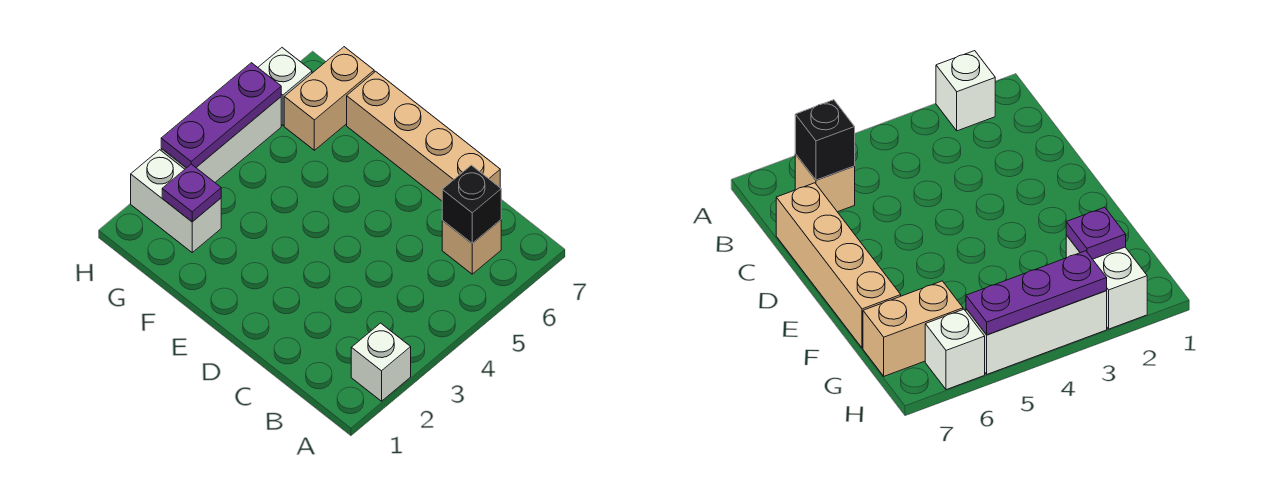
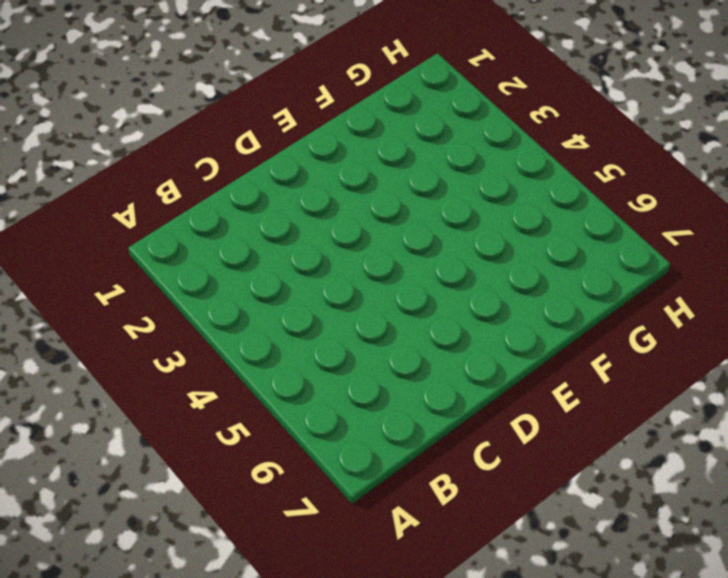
none -> white 1x1 brick [351,323,411,401]
none -> tan 1x1 brick [442,220,501,274]

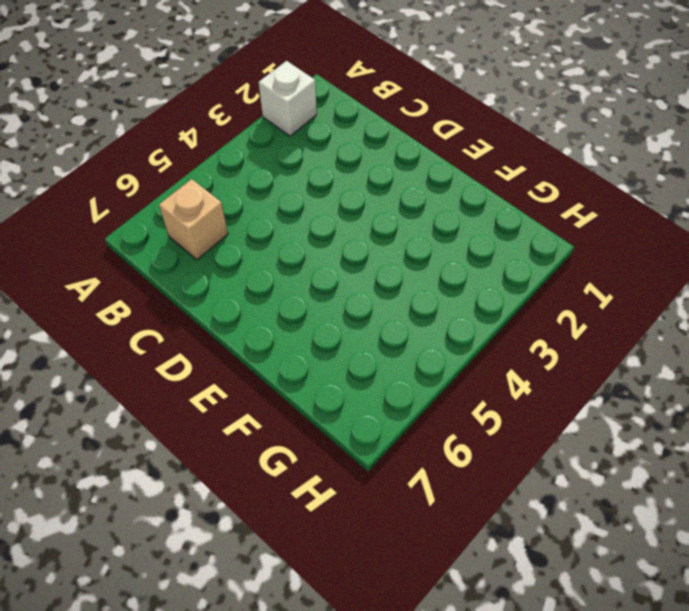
none -> tan 1x4 brick [347,71,500,201]
none -> white 1x2 brick [131,150,221,252]

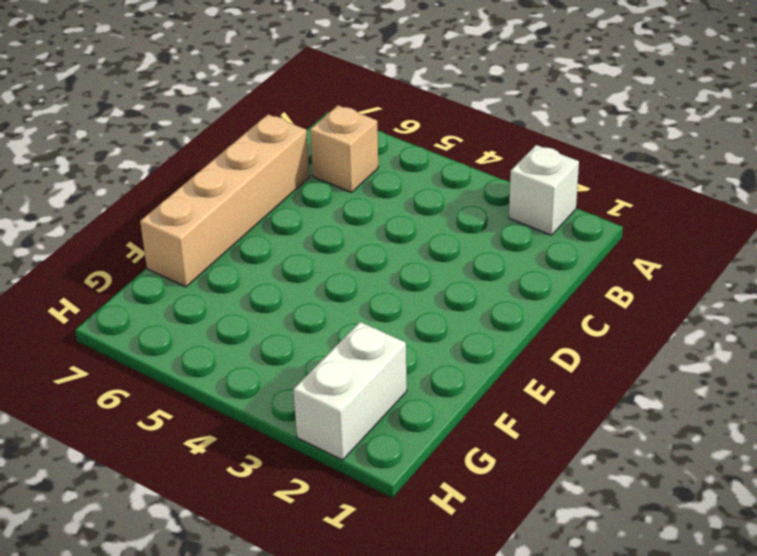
none -> tan 1x2 brick [284,47,374,150]
none -> white 1x3 brick [161,97,281,182]

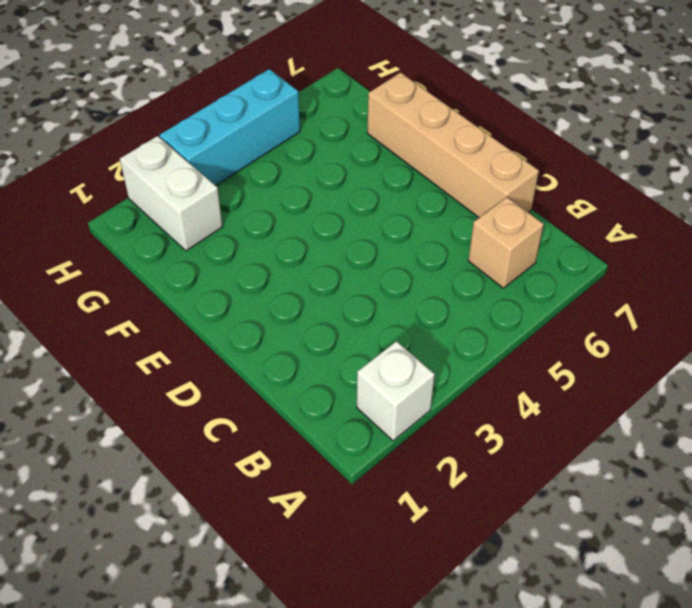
cyan 1x3 brick [160,69,300,186] -> white 1x3 brick [161,97,281,182]
none -> tan 1x2 brick [284,47,374,150]
none -> white 1x1 brick [258,48,312,125]

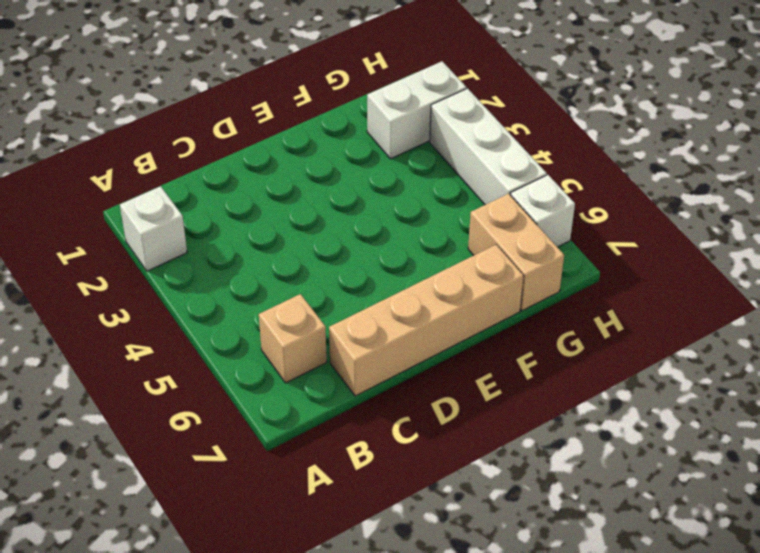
none -> black 1x1 brick [442,165,501,243]
none -> purple 1x1 plate [162,164,221,222]

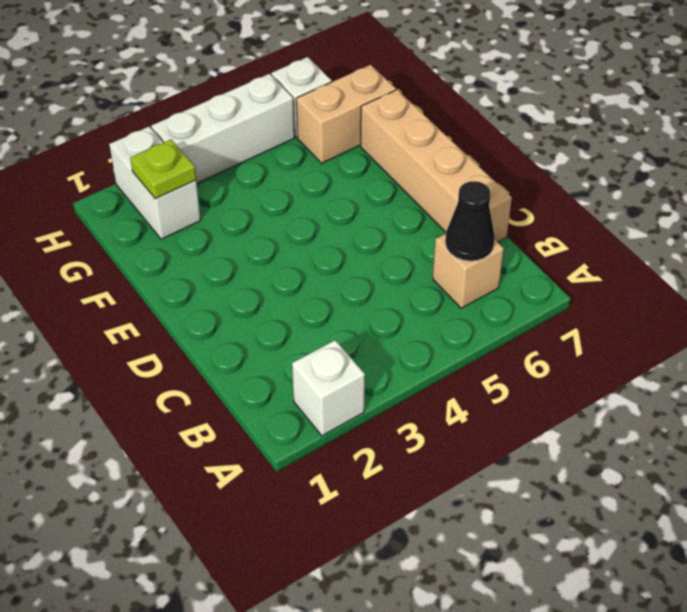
black 1x1 cone [445,181,495,261] -> black 1x1 brick [442,165,501,243]
lime 1x1 plate [130,140,196,199] -> purple 1x1 plate [162,164,221,222]
none -> purple 1x3 plate [161,63,281,168]

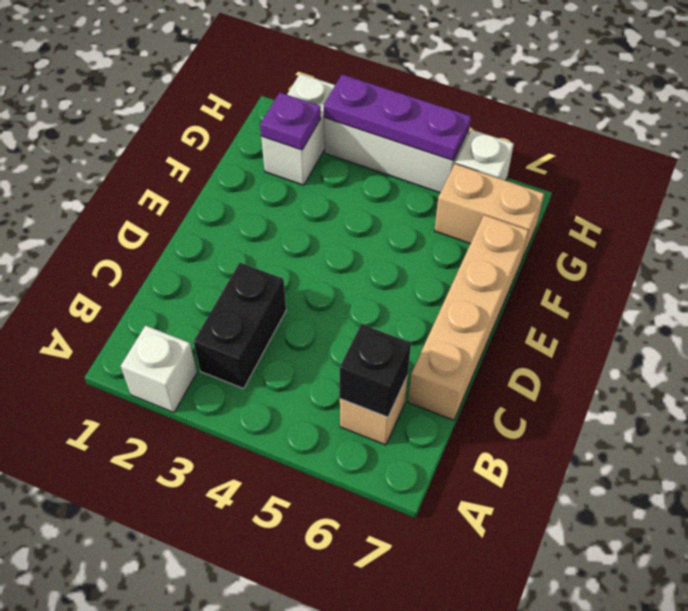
black 1x2 brick [194,263,286,389] -> none

